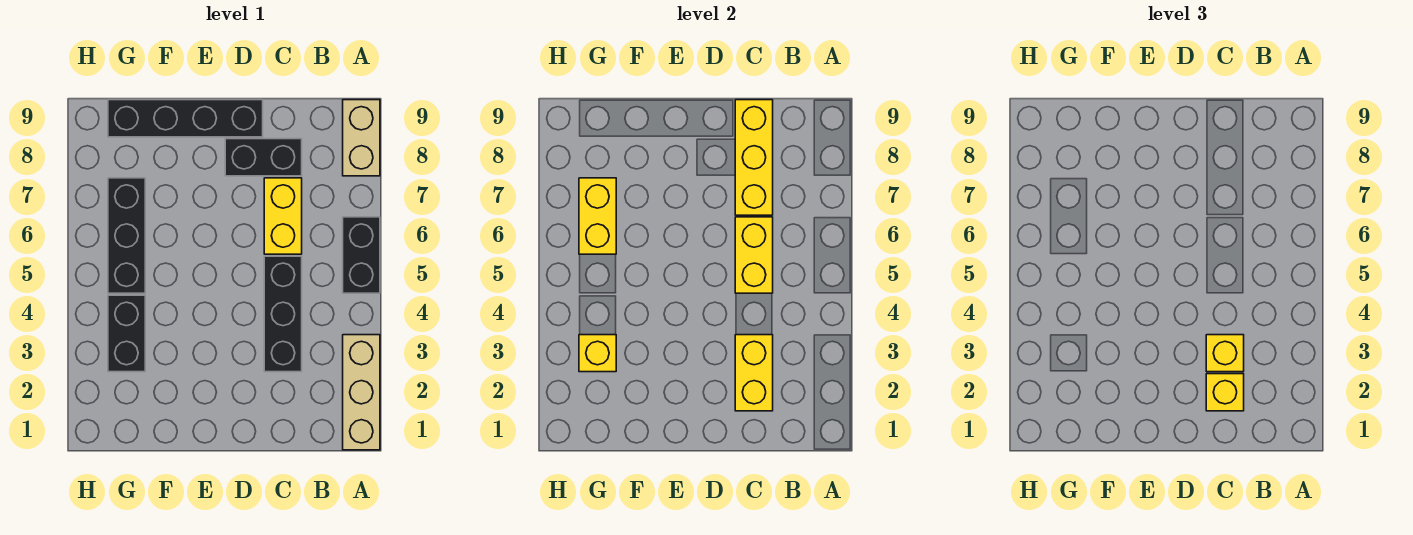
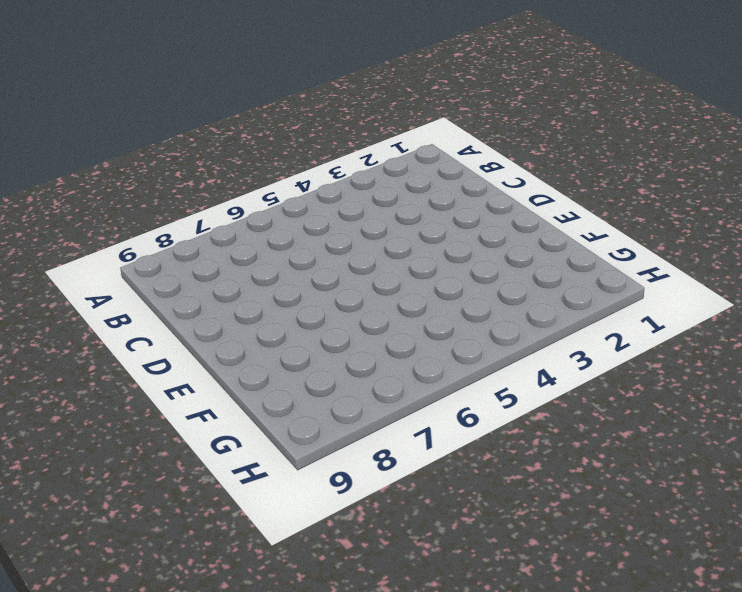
none -> tan 1x3 brick [343,335,380,450]
none -> black 1x2 brick [343,217,380,293]
none -> tan 1x2 brick [343,100,380,176]

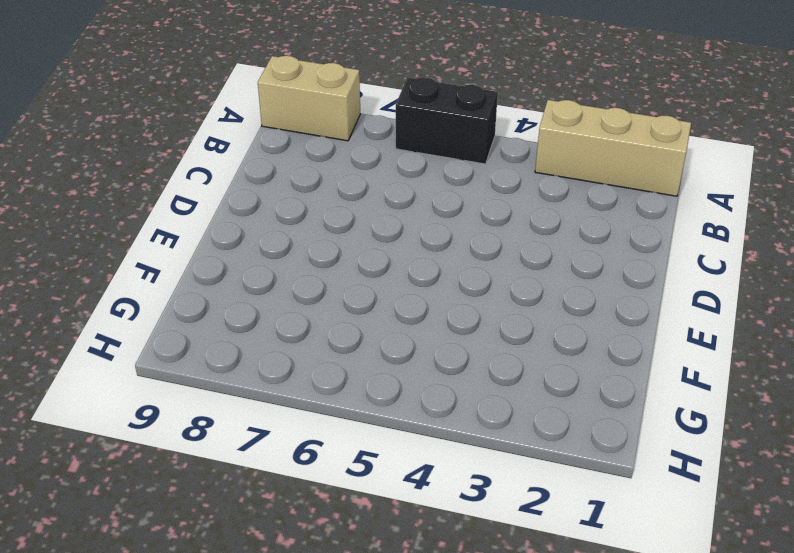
none -> black 1x3 brick [264,256,302,372]
none -> yellow 1x2 brick [264,178,302,254]
none -> black 1x2 brick [225,139,302,176]

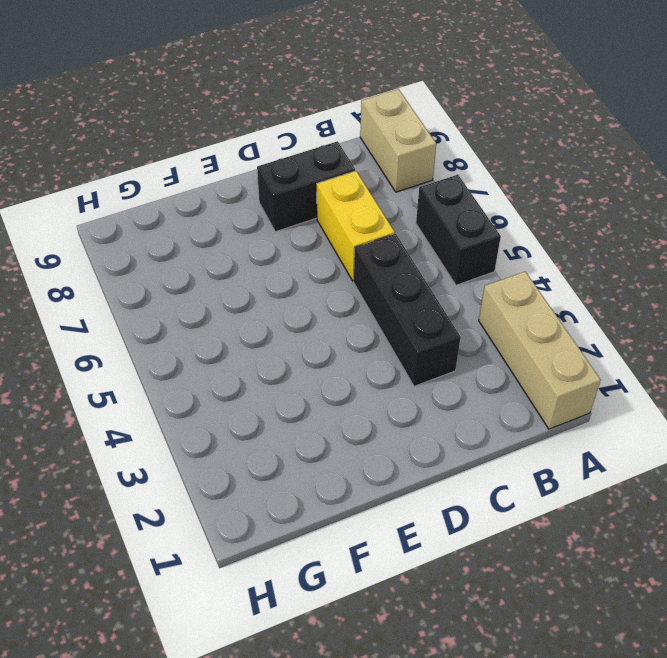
none -> black 1x4 brick [108,100,263,137]
none -> black 1x2 brick [108,295,145,372]
none -> black 1x3 brick [108,178,145,293]

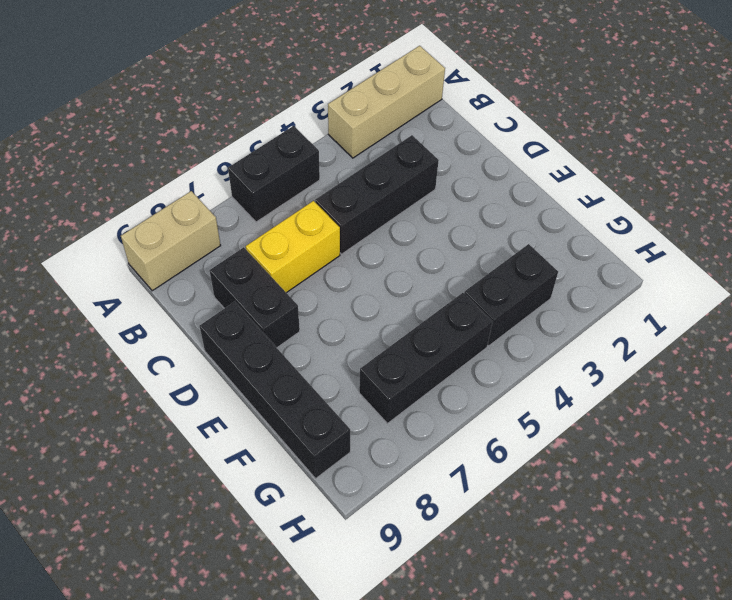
none -> yellow 1x2 brick [735,335,773,411]
none -> yellow 1x2 brick [735,217,773,293]
none -> yellow 1x3 brick [735,100,773,215]

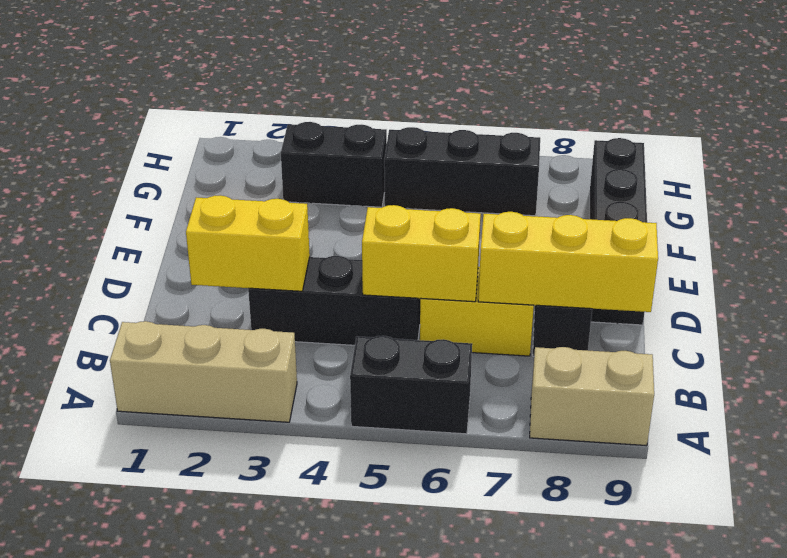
none -> yellow 1x1 brick [579,335,616,372]
none -> yellow 1x2 brick [579,178,616,254]
none -> yellow 1x1 brick [1206,374,1244,411]

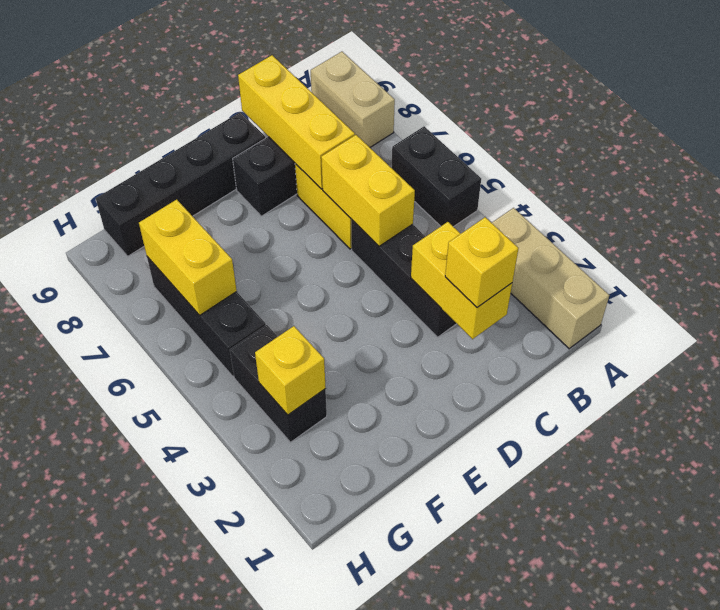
none -> yellow 1x1 brick [1206,335,1244,372]

